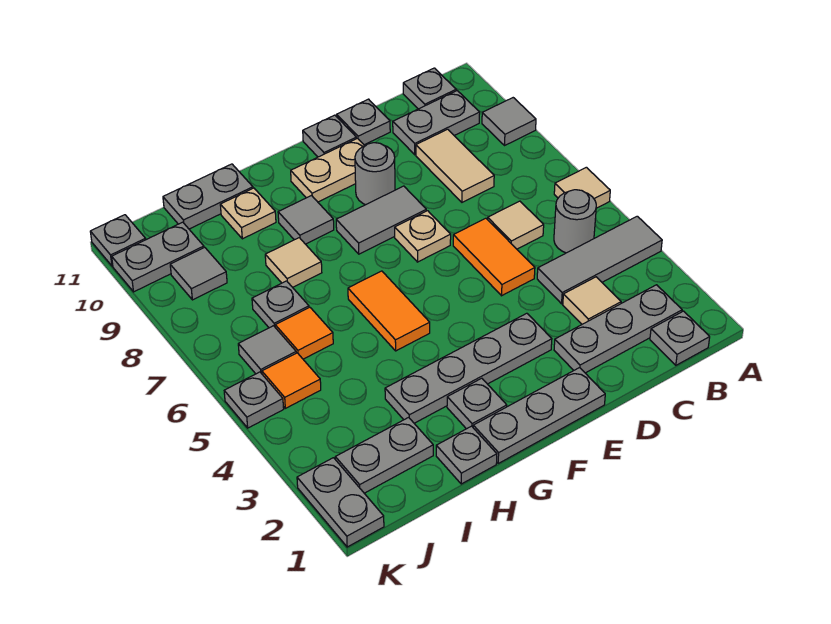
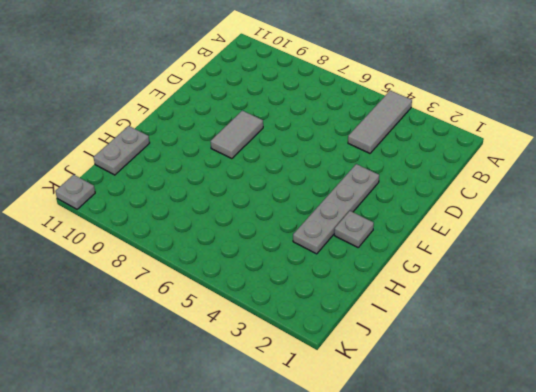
none -> tan 1x1 tile [554,167,610,208]
none -> grey 1x1 tile [482,98,536,145]
none -> grey 1x1 plate [650,311,710,365]
none -> grey 1x3 plate [554,285,682,373]

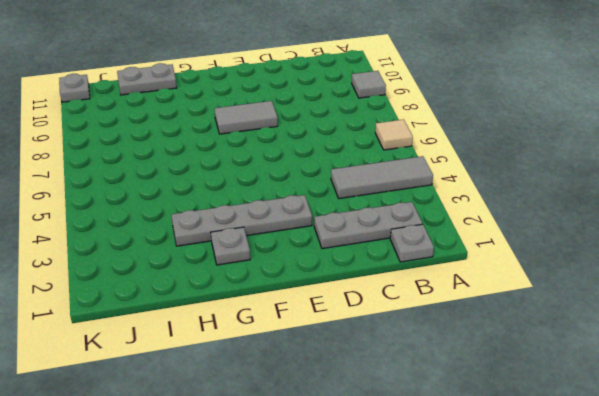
none -> grey 1x1 round brick [554,190,596,253]
none -> grey 1x2 plate [393,91,480,155]
none -> grey 1x1 plate [403,68,456,109]
none -> tan 1x1 tile [563,277,621,324]

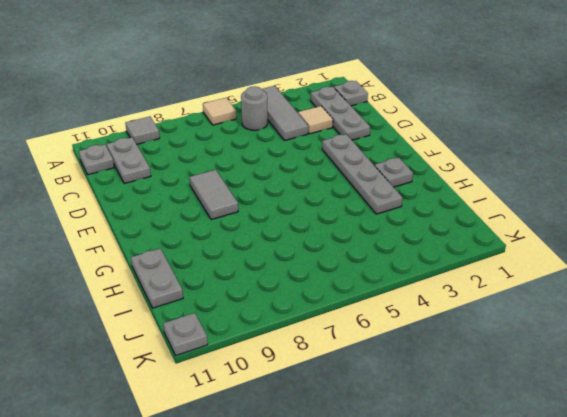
none -> tan 1x1 tile [488,201,544,249]
none -> tan 1x2 tile [416,129,494,202]
none -> orange 1x2 tile [453,218,535,296]
none -> grey 1x1 plate [337,99,390,145]

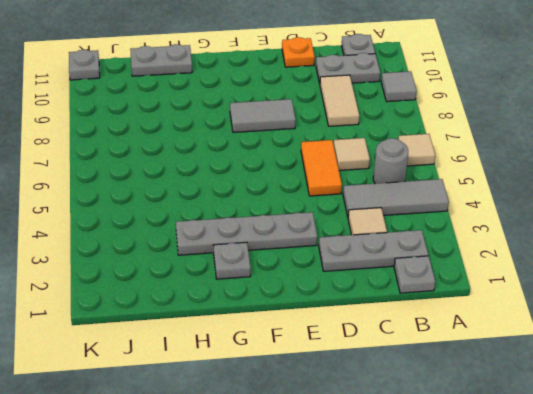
orange 1x1 plate [282,37,315,67] -> grey 1x1 plate [337,99,390,145]
none -> grey 1x3 plate [473,368,605,463]
none -> tan 1x1 plate [395,211,451,262]
none -> grey 1x1 round brick [355,143,395,205]
none -> tan 1x2 plate [291,138,365,202]

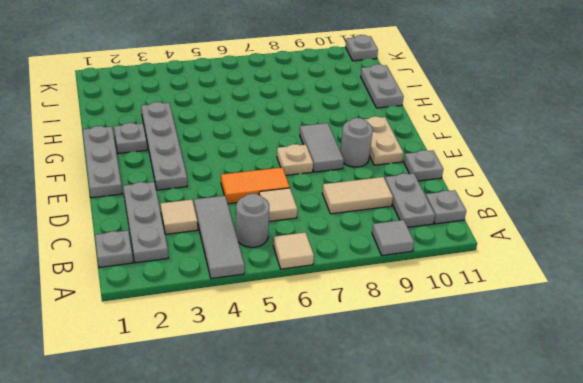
none -> grey 1x1 plate [303,115,356,157]
none -> orange 1x2 tile [348,271,430,351]
none -> grey 1x1 tile [278,196,334,244]
none -> grey 1x1 plate [436,426,497,484]

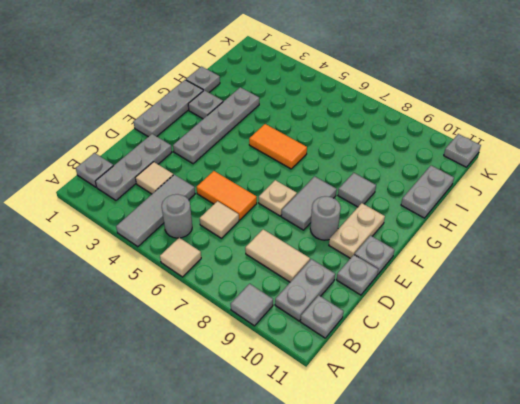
none -> tan 1x1 tile [265,238,322,287]
none -> tan 1x1 plate [220,188,276,239]
none -> grey 1x2 plate [335,417,433,493]
none -> orange 1x1 tile [275,307,333,359]

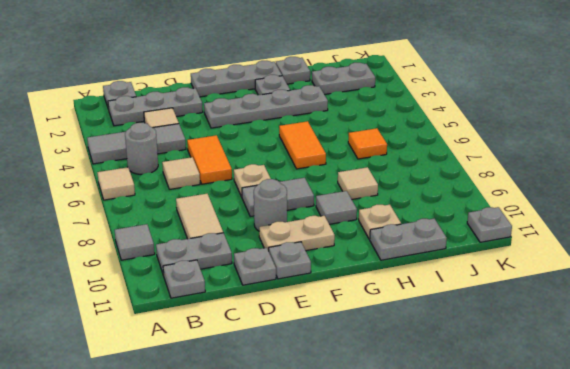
none -> grey 1x1 plate [252,281,309,328]
none -> orange 1x1 tile [262,353,321,408]
none -> grey 1x1 tile [238,326,296,374]
none -> grey 1x1 tile [170,247,227,300]

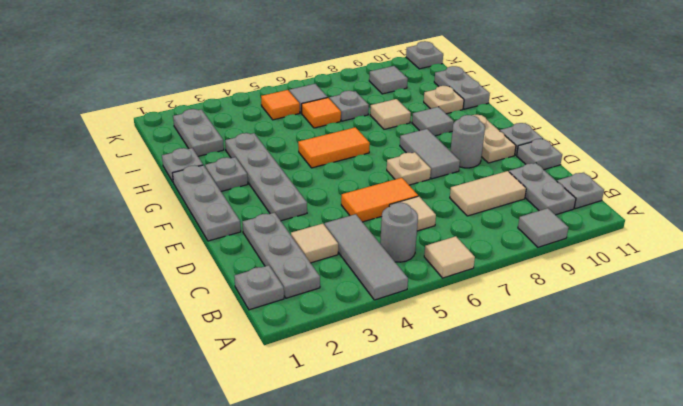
none -> grey 1x2 plate [112,222,204,292]
none -> grey 1x2 plate [297,458,384,547]
none -> grey 1x1 plate [224,372,284,428]

